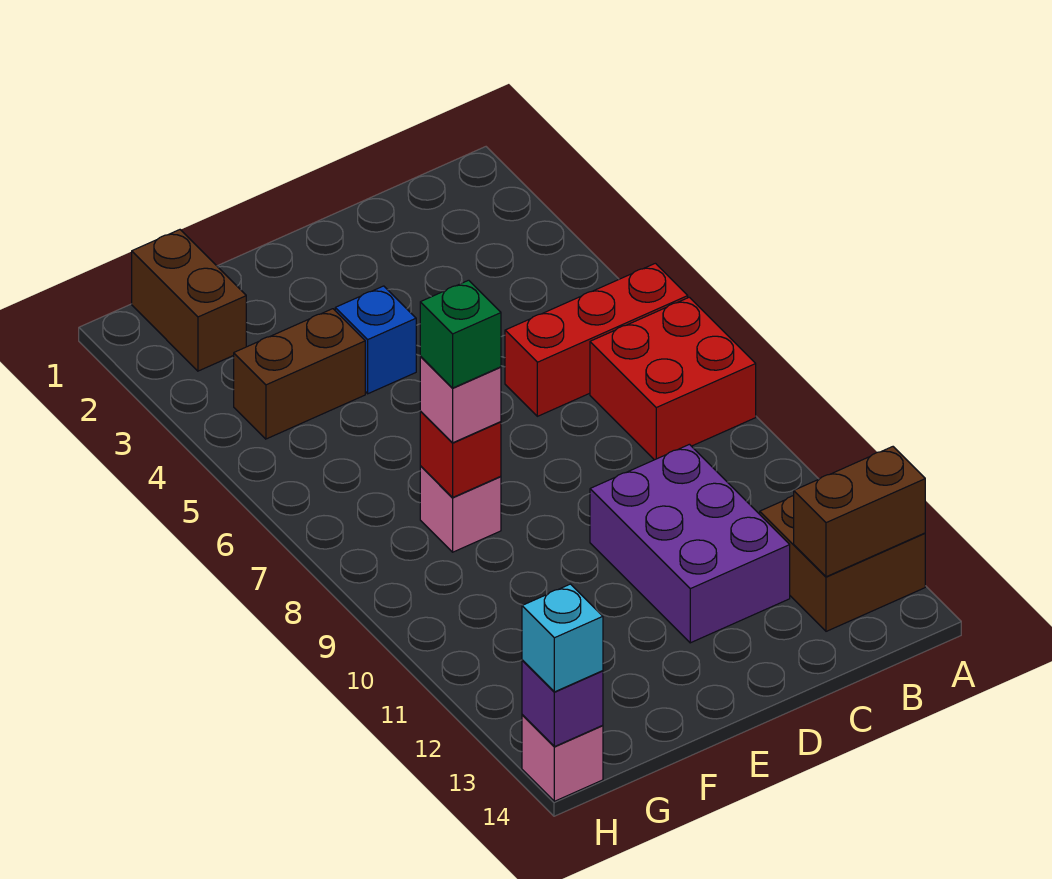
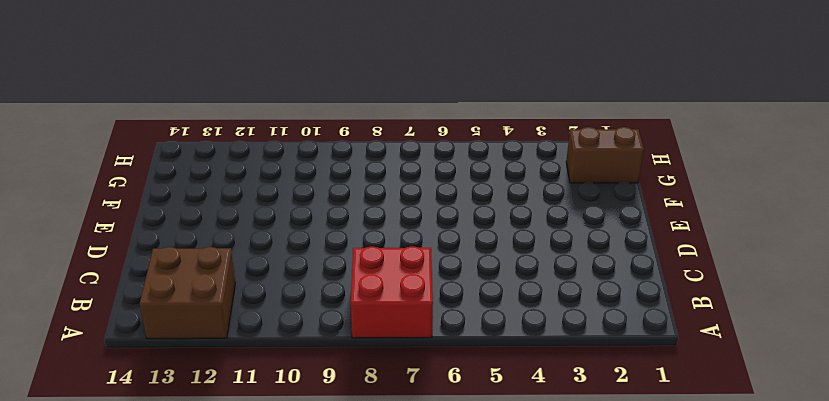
none -> red 1x3 brick [505,263,688,416]
none -> purple 2x3 brick [590,444,790,643]
none -> blue 1x1 brick [335,286,416,394]

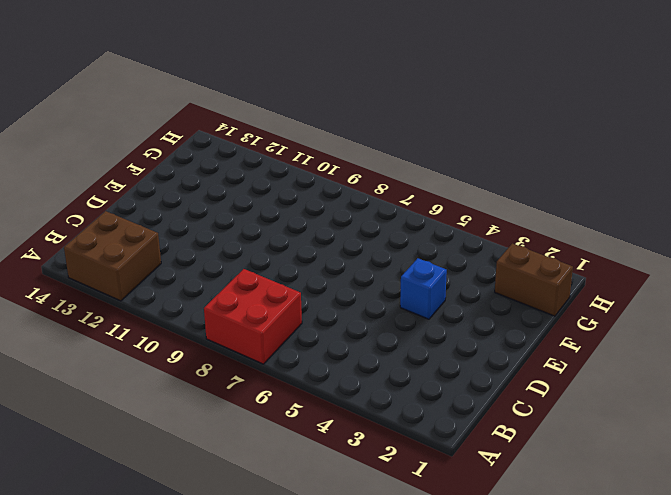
none -> red 1x3 brick [505,263,688,416]
none -> purple 2x3 brick [590,444,790,643]
none -> brown 1x2 brick [234,309,365,439]

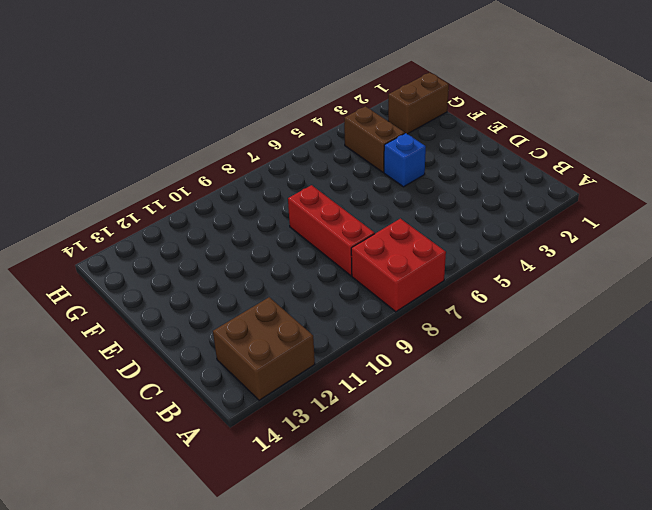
red 1x3 brick [288,185,375,276] -> red 1x3 brick moved to [505,263,688,416]
none -> purple 2x3 brick [590,444,790,643]
none -> pink 1x1 brick [420,466,501,552]
none -> pink 1x1 brick [522,715,603,801]

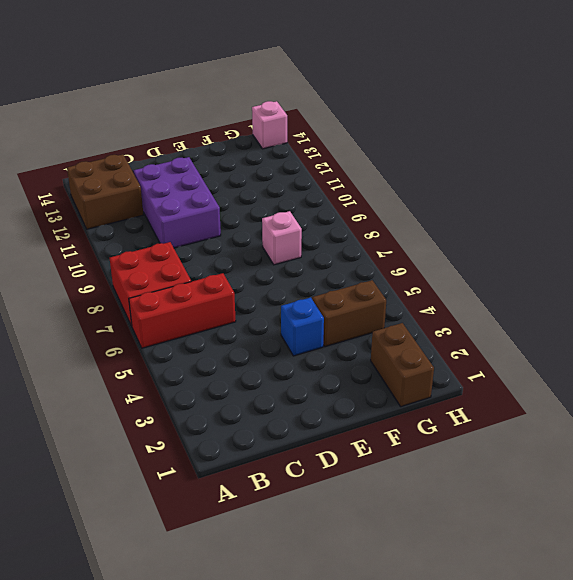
none -> brown 1x2 brick [794,447,925,577]
none -> red 1x1 brick [420,411,501,497]
none -> purple 1x1 brick [522,660,603,747]

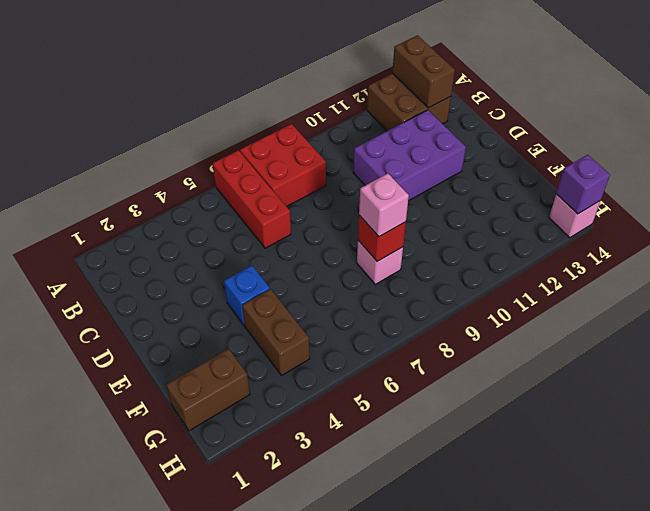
none -> cyan 1x1 brick [522,584,603,692]
none -> green 1x1 brick [420,280,501,388]

